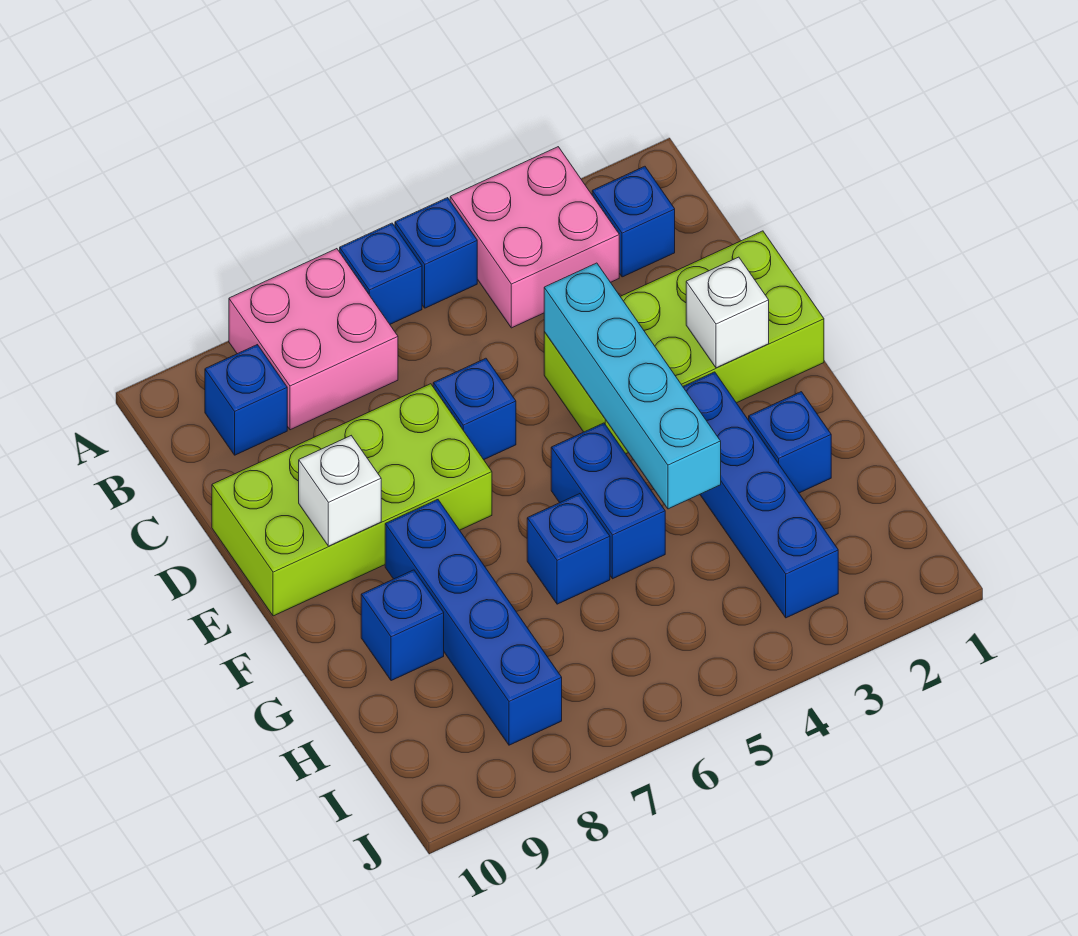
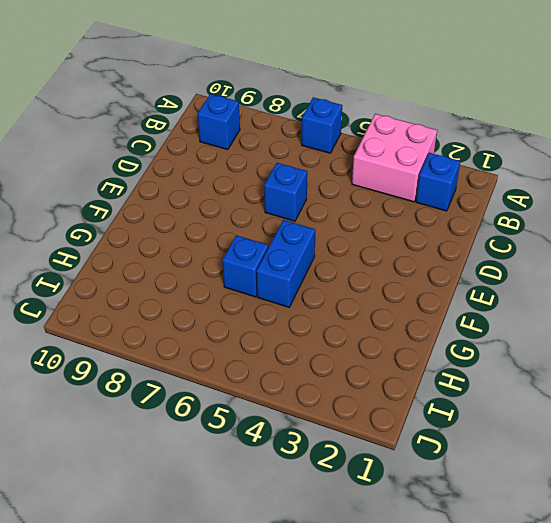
none -> blue 1x1 brick [395,198,477,308]
none -> pink 2x2 brick [229,249,398,430]
none -> lime 2x4 brick [544,231,824,454]

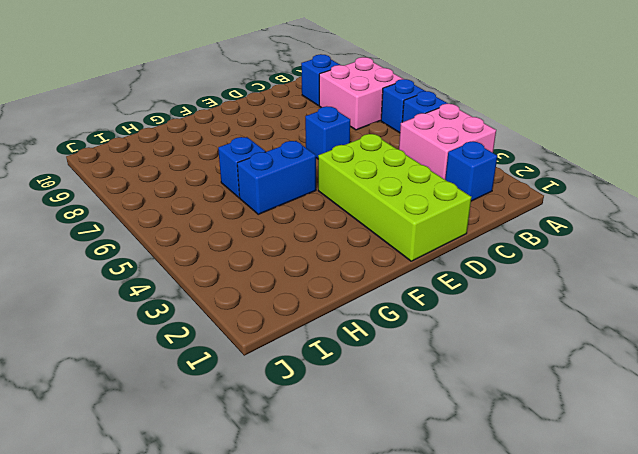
none -> lime 2x4 brick [212,384,492,616]
none -> blue 1x4 brick [683,372,838,618]
none -> blue 1x4 brick [385,500,562,745]

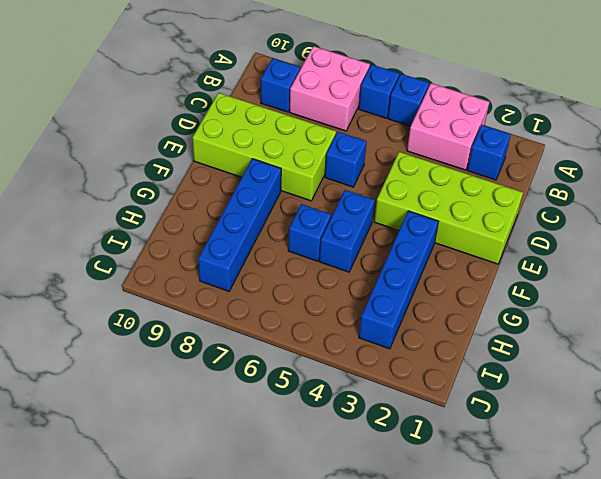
none -> blue 1x1 brick [749,392,831,493]
none -> blue 1x1 brick [361,570,444,681]
none -> cyan 1x4 brick [544,263,721,509]

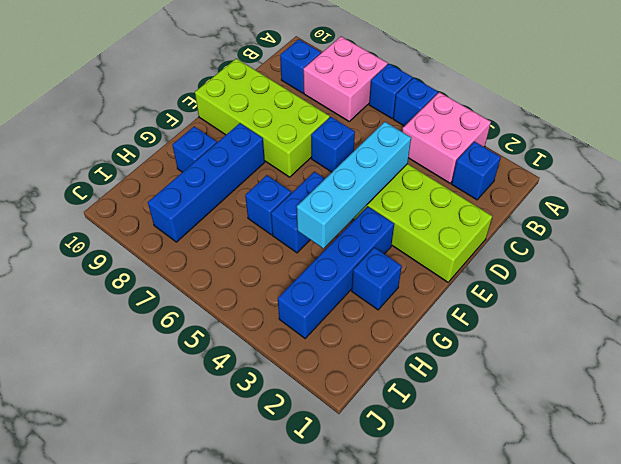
none -> white 1x1 brick [686,257,769,368]
none -> white 1x1 brick [299,436,381,546]

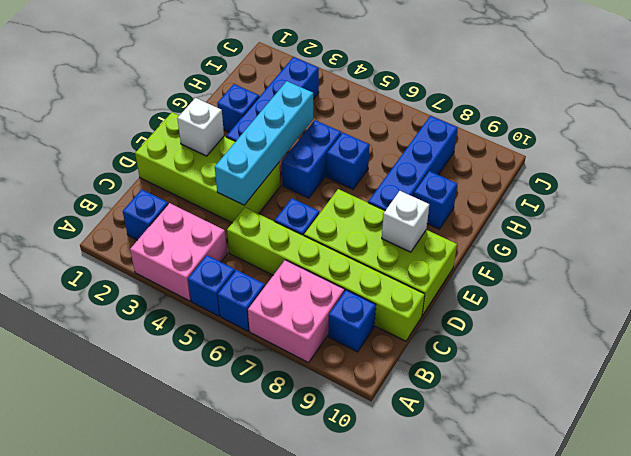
lime 1x6 brick [227,208,425,341] -> none

